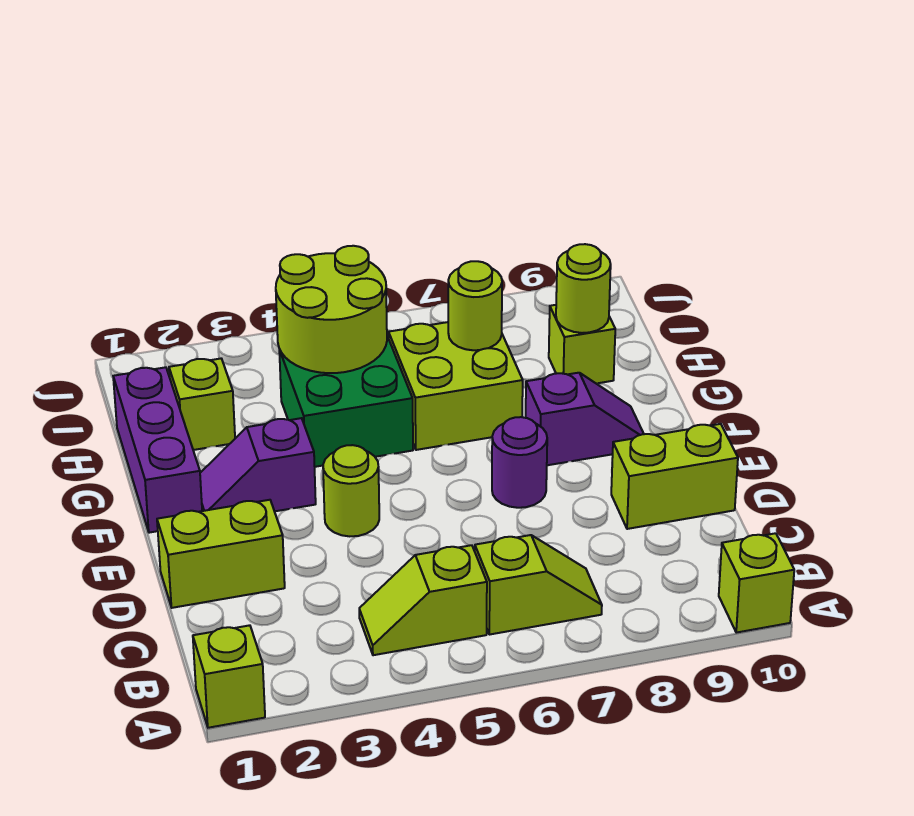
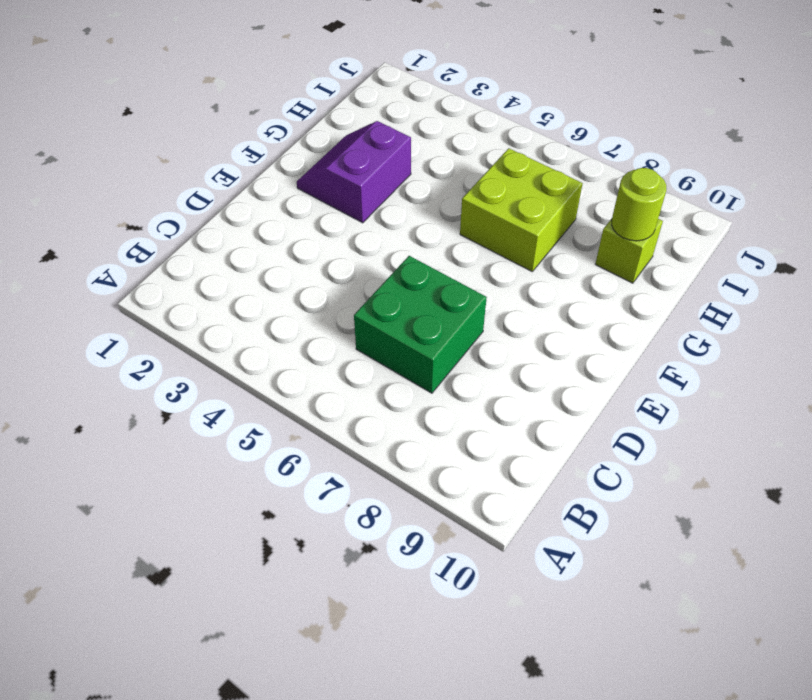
green 2x2 brick [354,256,487,393] -> green 2x2 brick moved to [279,336,413,467]
purple 2x2 slope [297,121,411,223] -> purple 1x2 slope [200,418,316,511]
none -> lime 1x1 brick [193,625,265,728]
none -> lime 1x1 brick [719,533,794,633]
none -> lime 1x2 slope [359,545,487,655]

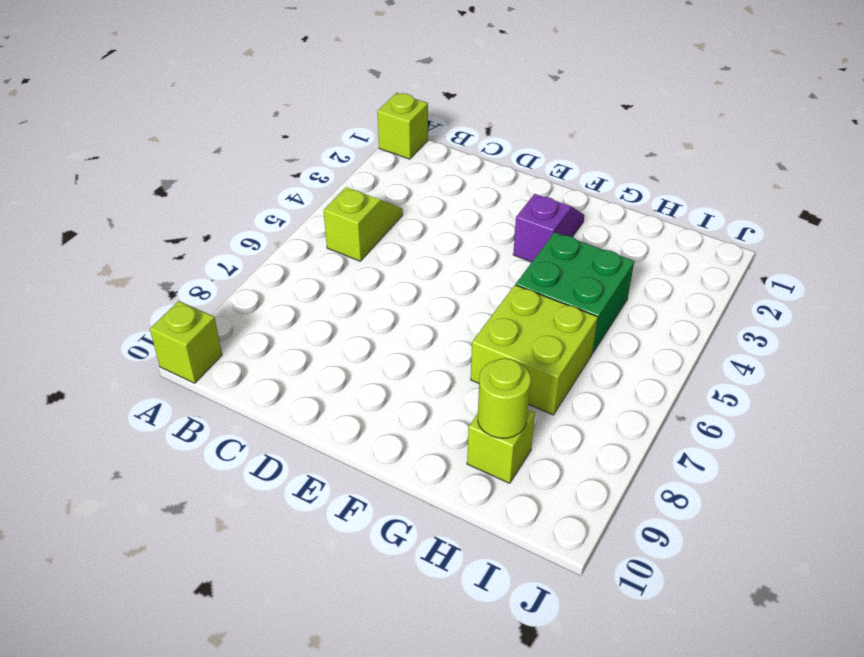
none -> lime 1x2 slope [475,535,602,635]
none -> lime 1x2 brick [157,500,285,608]
none -> lime 1x2 brick [611,424,738,529]

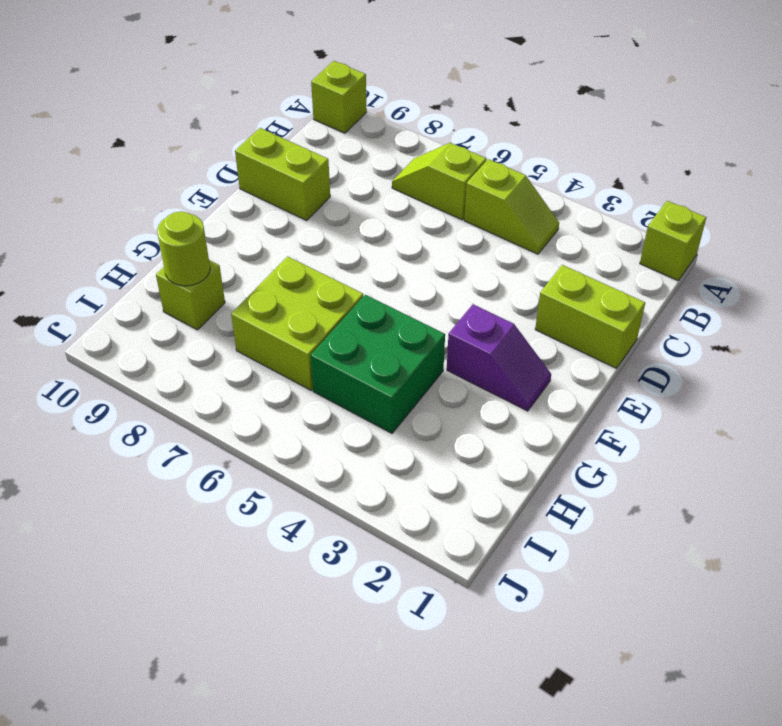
none -> lime 1x1 round brick [323,445,379,536]
none -> purple 1x1 round brick [492,417,547,508]
none -> purple 1x3 brick [113,367,202,533]

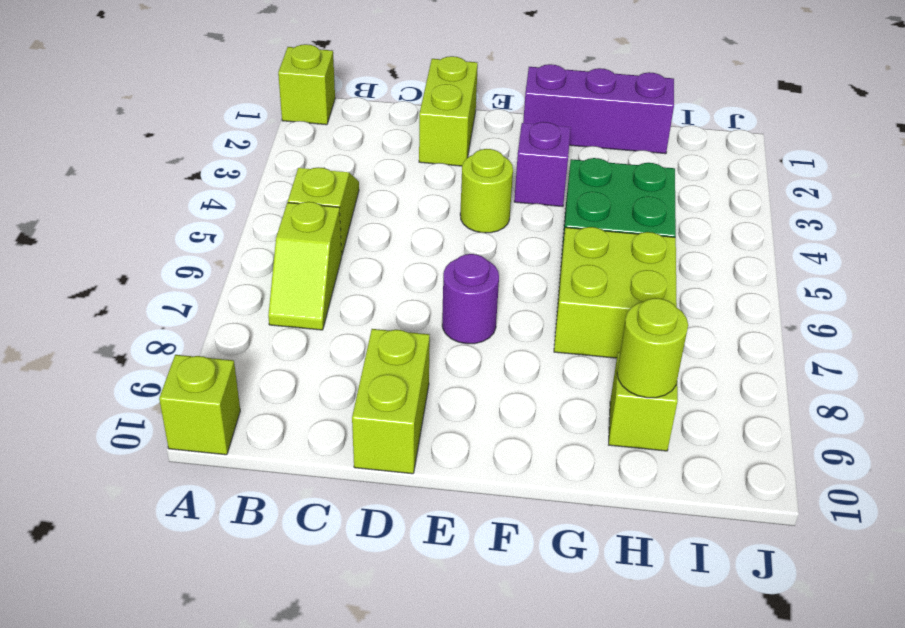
none -> purple 1x2 slope [526,373,644,465]
none -> lime 1x1 brick [169,359,235,450]
none -> lime 2x2 round brick [276,246,387,373]

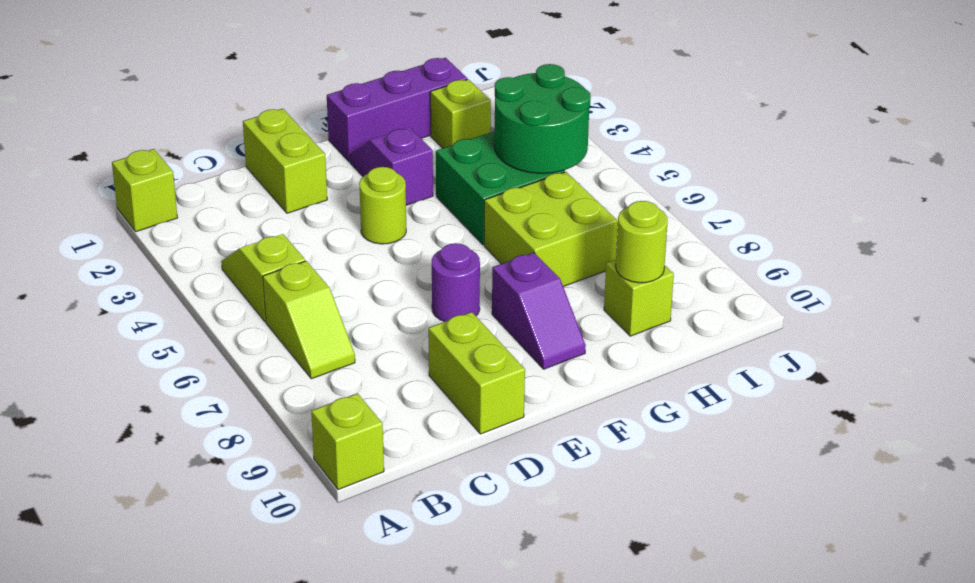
green 2x2 round brick [494,64,591,173] -> lime 2x2 round brick [276,246,387,373]
none -> lime 1x1 round brick [448,261,502,350]

